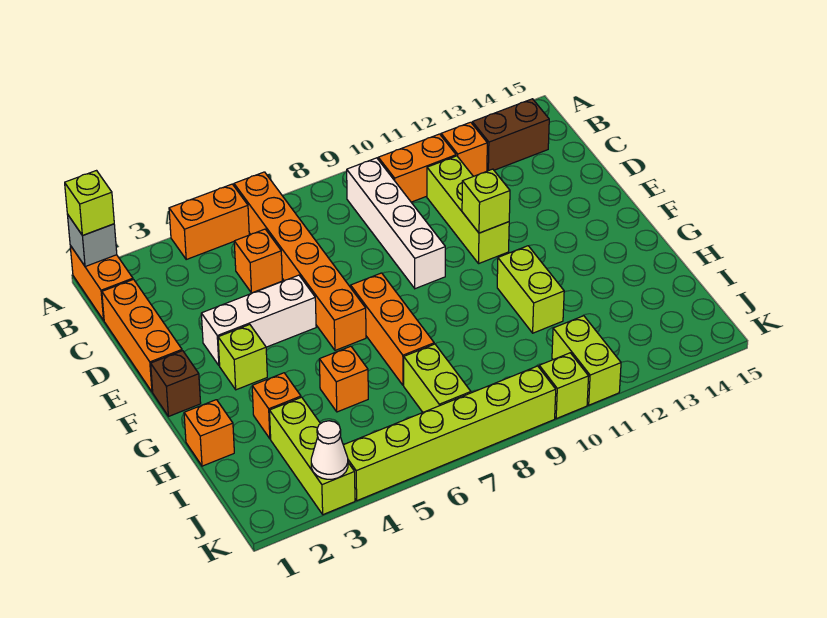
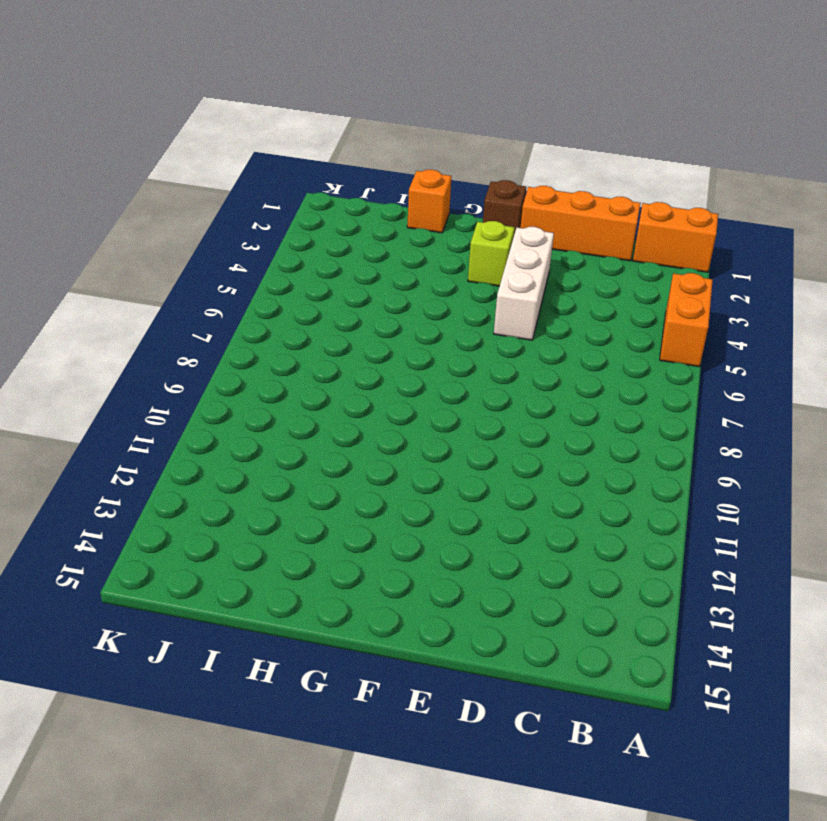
none -> orange 1x6 brick [234,172,366,350]
none -> white 1x4 brick [347,158,445,289]
none -> orange 1x2 brick [378,134,456,202]

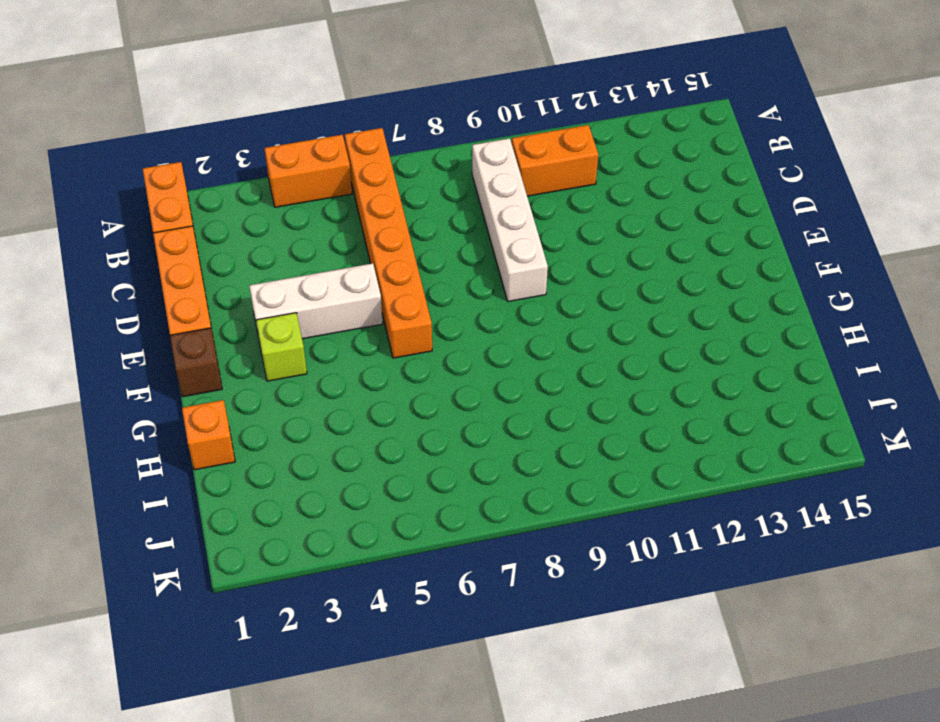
none -> orange 1x1 brick [441,122,487,176]
none -> brown 1x2 brick [472,99,549,171]
none -> orange 1x1 brick [234,229,282,293]

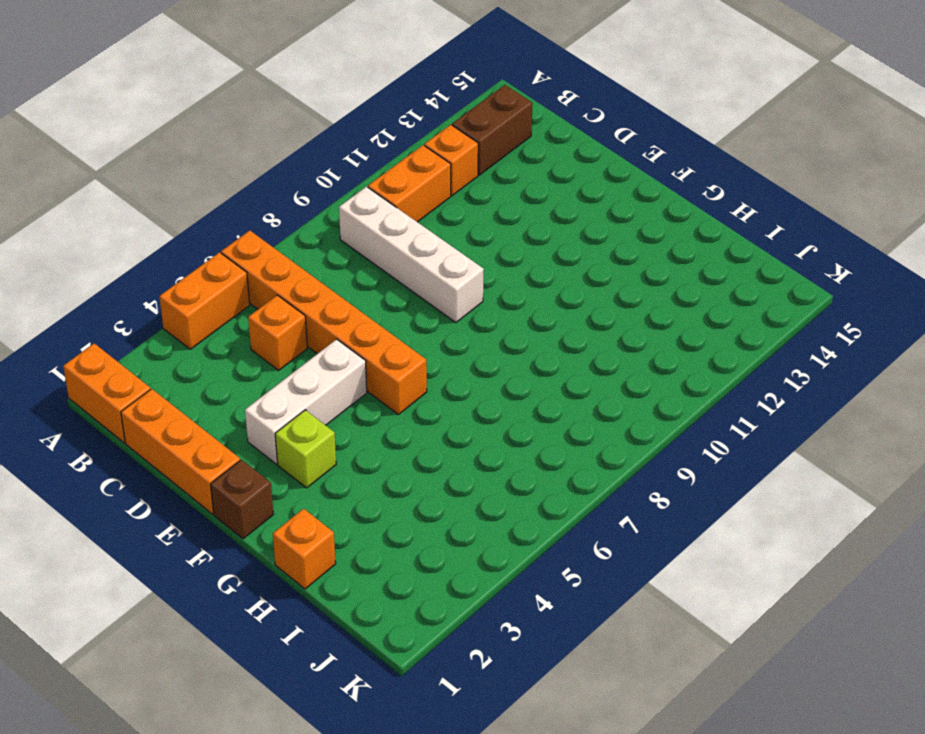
none -> lime 1x3 brick [427,156,509,264]
none -> orange 1x3 brick [351,273,434,385]
none -> lime 1x2 brick [497,246,564,333]

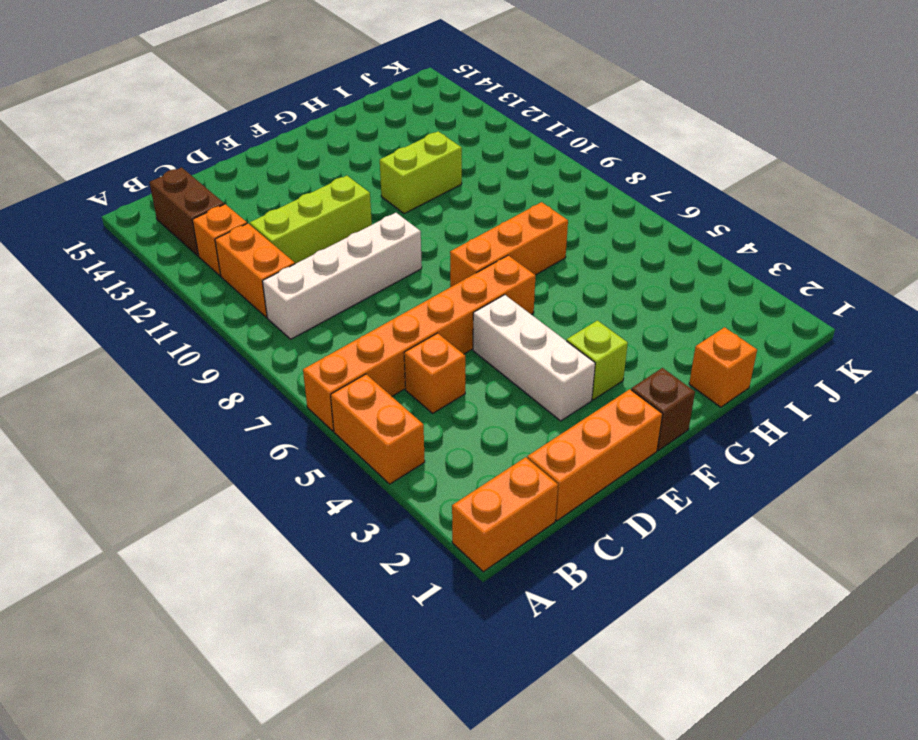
none -> orange 1x1 brick [252,373,301,439]
none -> orange 1x1 brick [319,346,368,412]
none -> lime 1x3 brick [270,397,355,515]

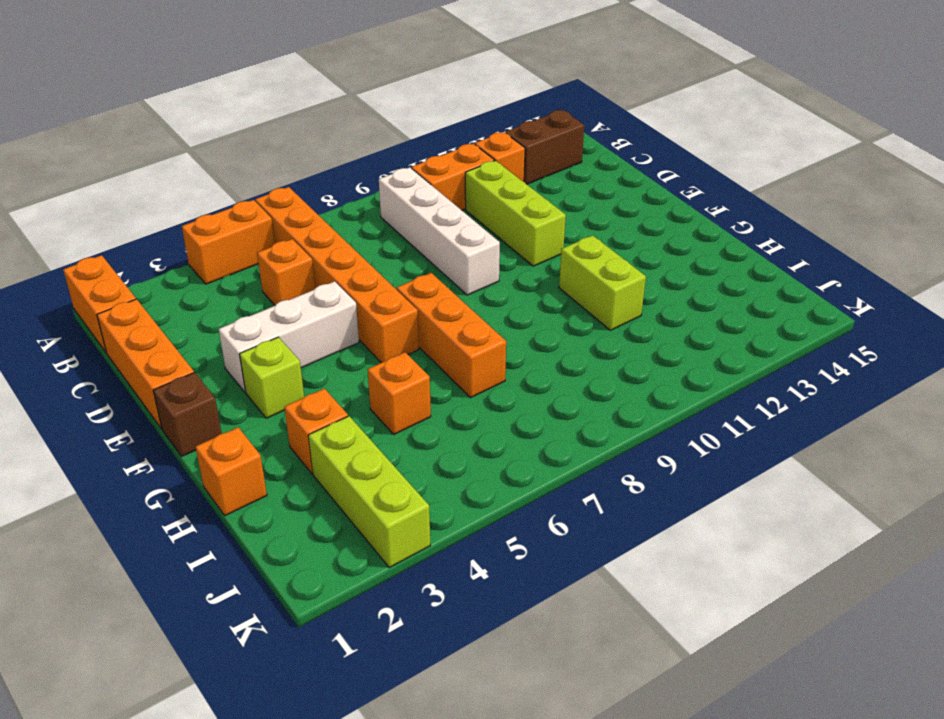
none -> lime 1x2 brick [404,344,471,412]
none -> lime 1x2 brick [552,316,621,405]
none -> lime 1x6 brick [343,366,556,501]

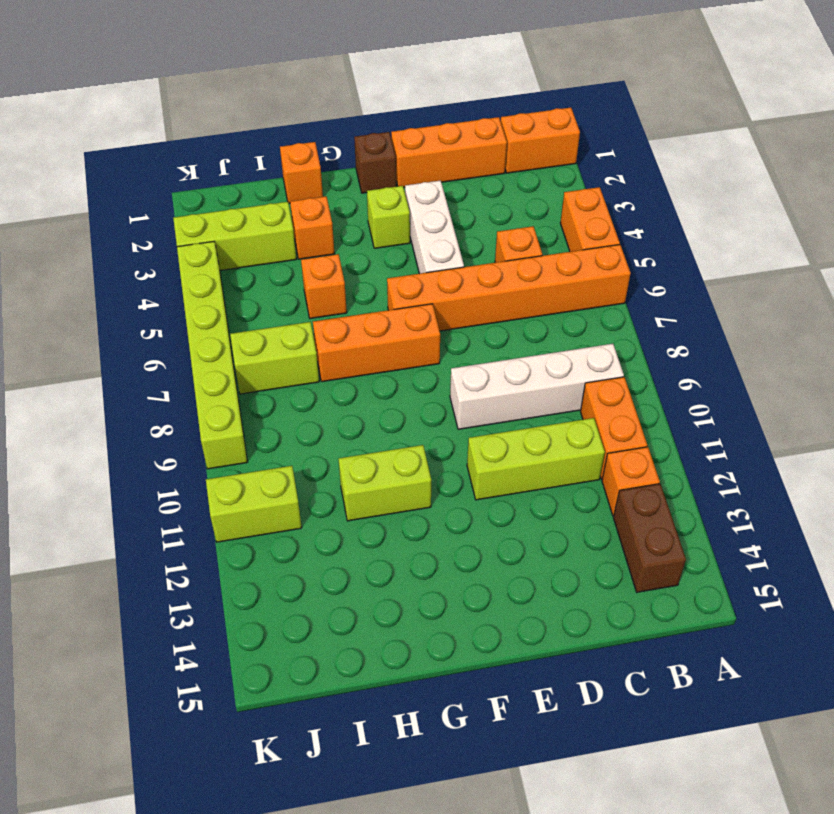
none -> lime 1x1 brick [539,353,589,419]
none -> grey 1x1 brick [67,214,117,267]
none -> lime 1x1 brick [462,169,510,233]

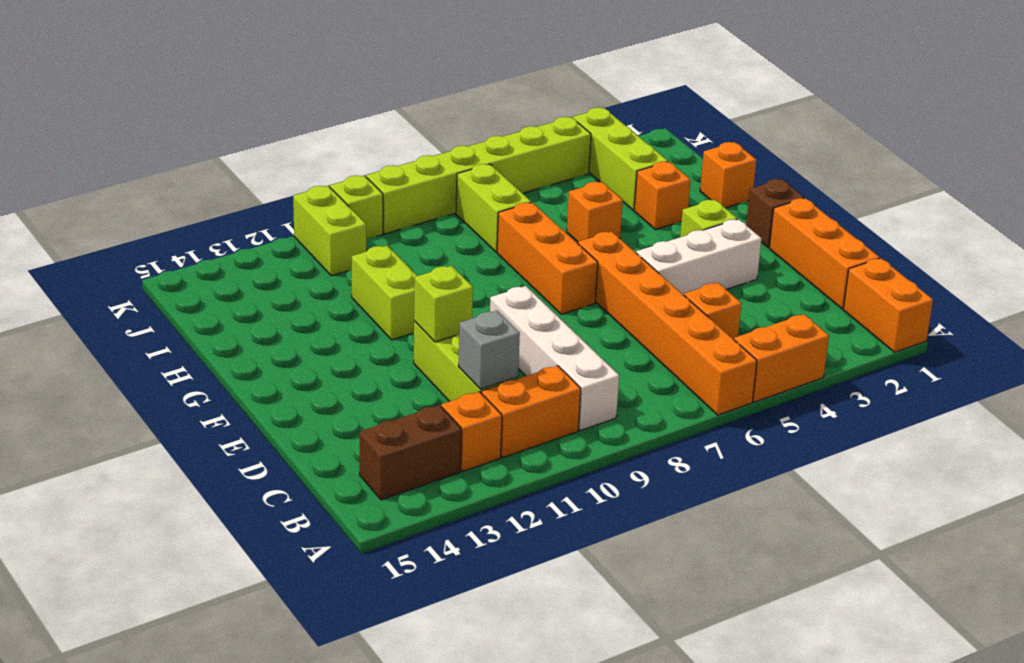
grey 1x1 brick [458,311,520,389] -> grey 1x1 brick moved to [67,214,117,267]
none -> white 1x1 cone [311,421,348,479]
none -> lime 1x1 brick [65,171,114,236]

